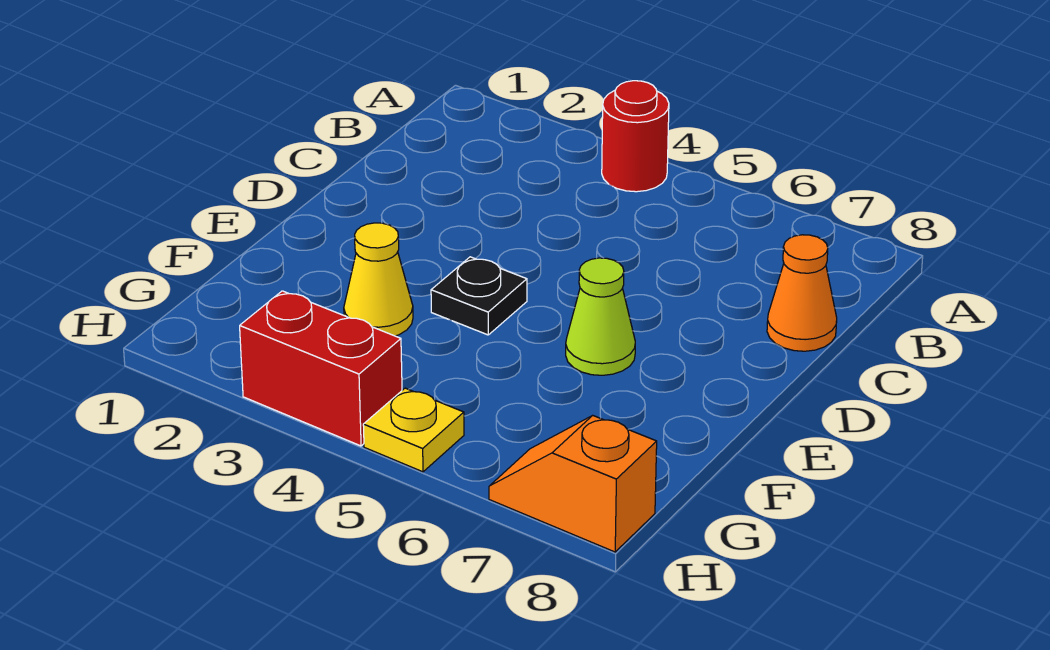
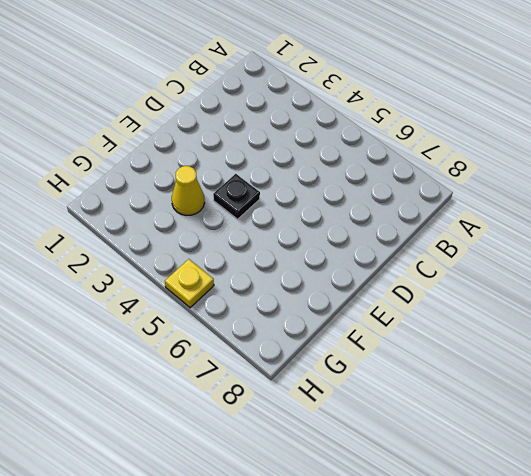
none -> red 1x1 round brick [602,81,669,192]
none -> orange 1x1 cone [767,235,837,351]

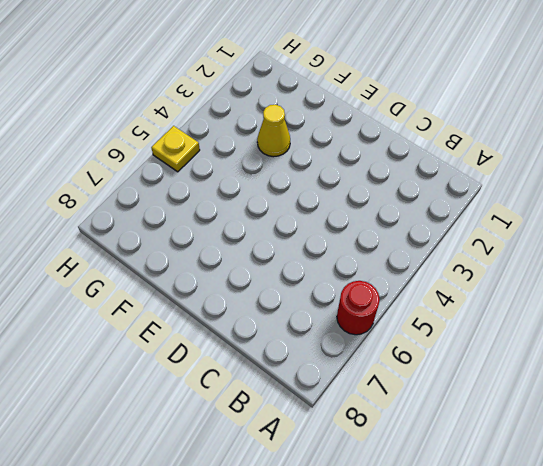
red 1x1 round brick [337,281,380,335] -> red 1x1 round brick moved to [602,81,669,192]
none -> orange 1x1 cone [767,235,837,351]
none -> black 1x1 plate [431,257,527,335]

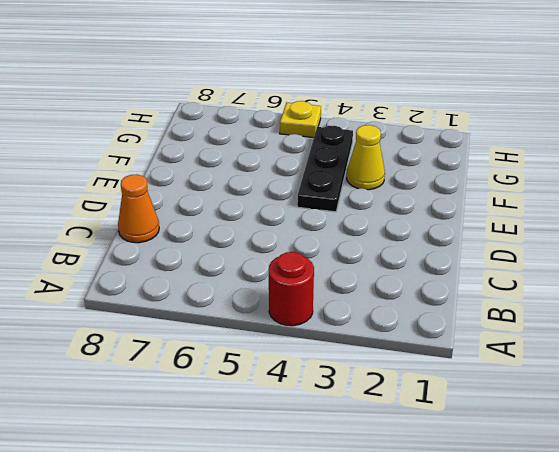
black 1x3 plate [297,126,353,212] -> black 1x1 plate [431,257,527,335]
none -> lime 1x1 cone [566,258,635,375]
none -> red 1x2 brick [240,291,402,446]

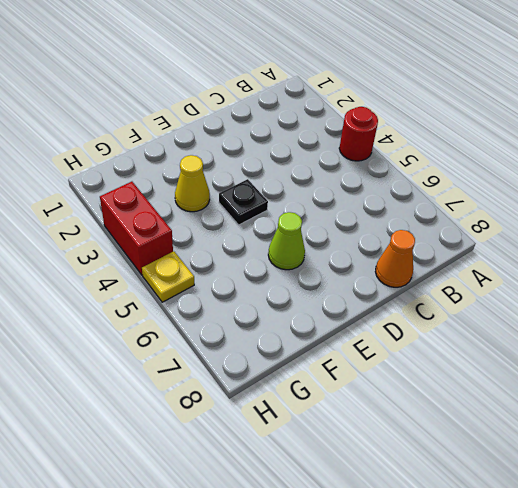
none -> orange 1x2 slope [489,416,657,552]

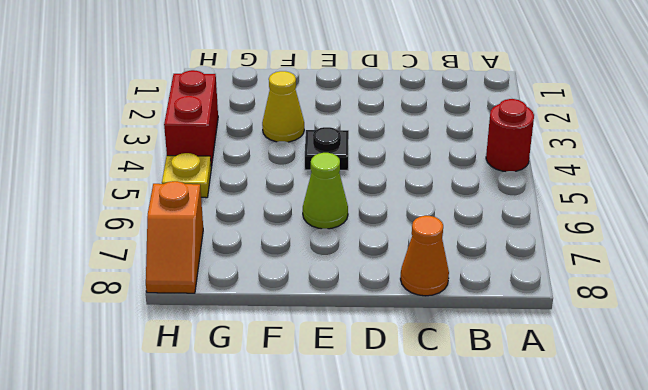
orange 1x2 slope [146,181,203,293] -> orange 1x2 slope turned to [489,416,657,552]

